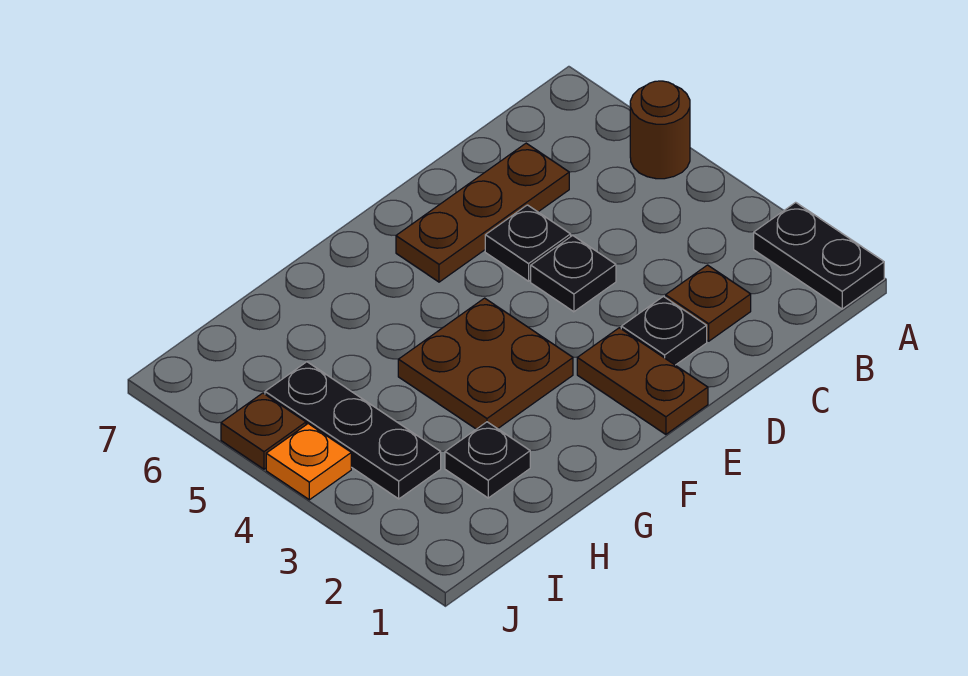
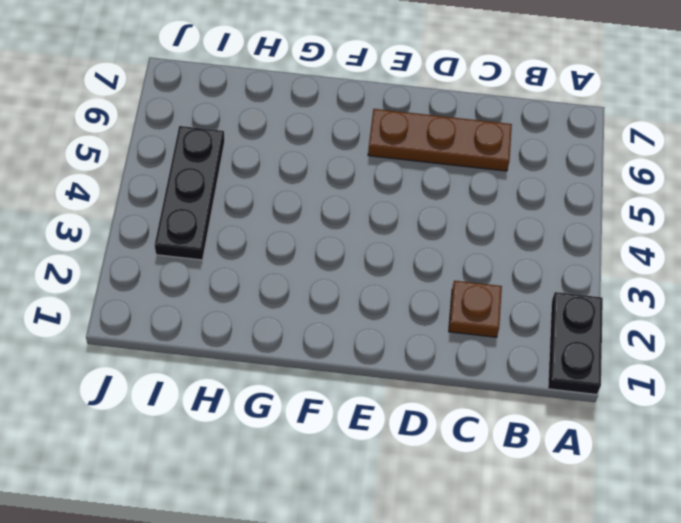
none -> brown 1x1 round brick [630,81,690,179]
none -> black 1x1 plate [621,296,707,365]
none -> black 1x1 plate [531,236,616,312]

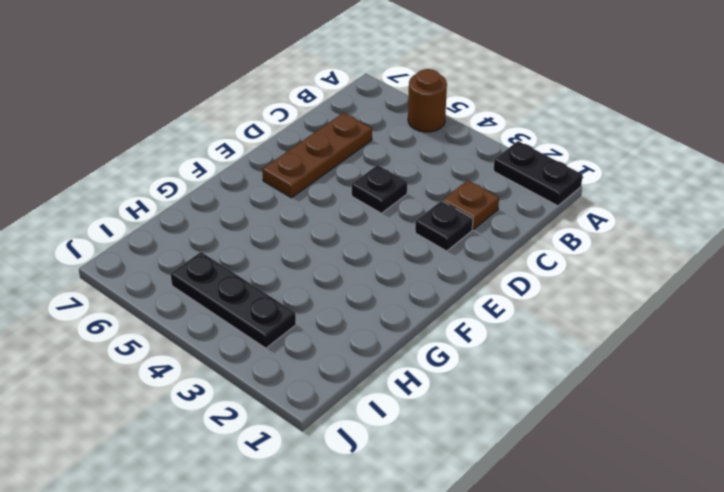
none -> black 1x1 plate [485,205,571,281]
none -> brown 1x2 plate [577,328,708,434]
none -> brown 2x2 plate [398,298,573,429]

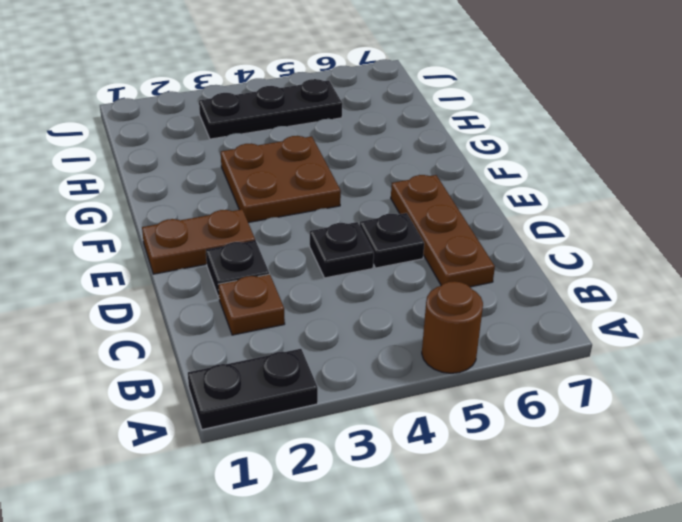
none -> black 1x1 plate [445,422,530,498]
none -> orange 1x1 plate [266,424,351,500]
none -> brown 1x1 plate [221,393,306,469]

